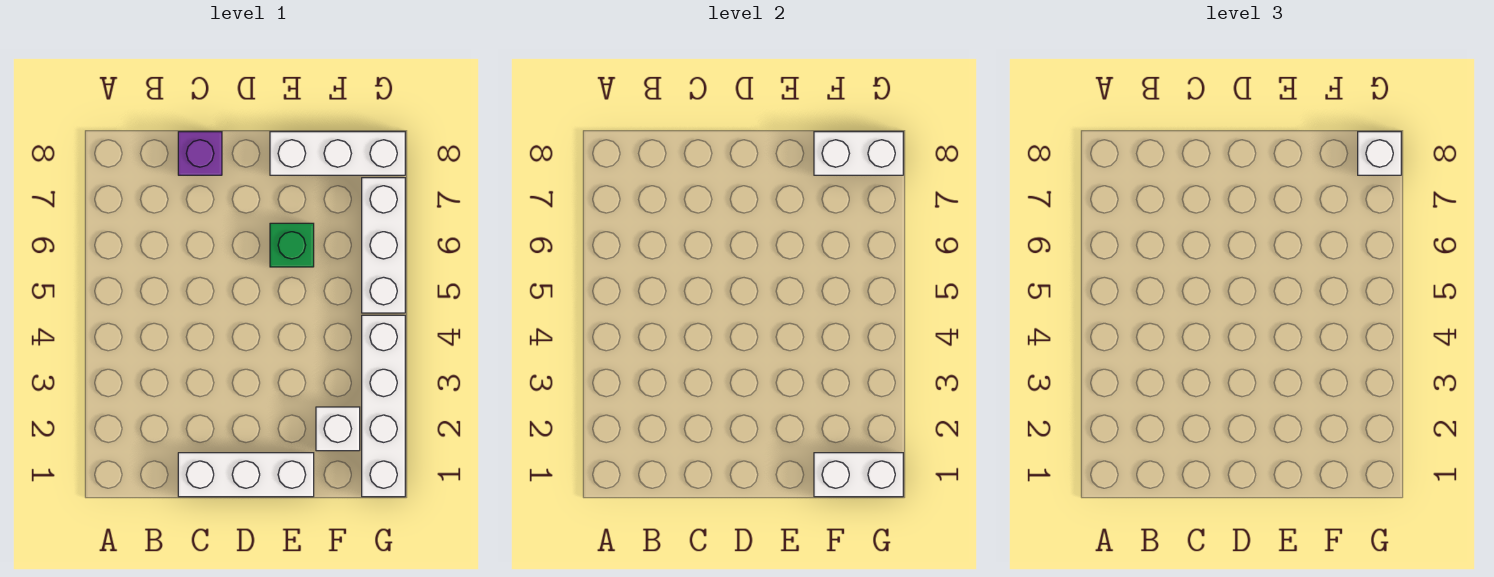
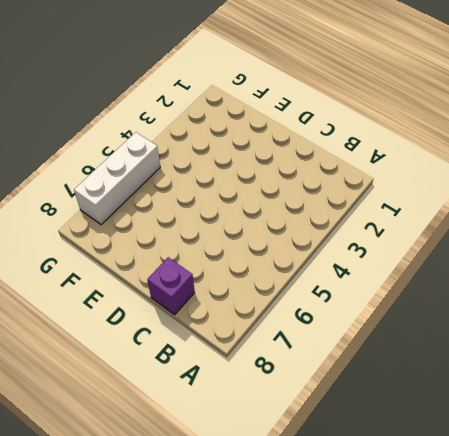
none -> white 1x3 brick [178,453,314,497]
none -> green 1x1 brick [270,223,314,267]

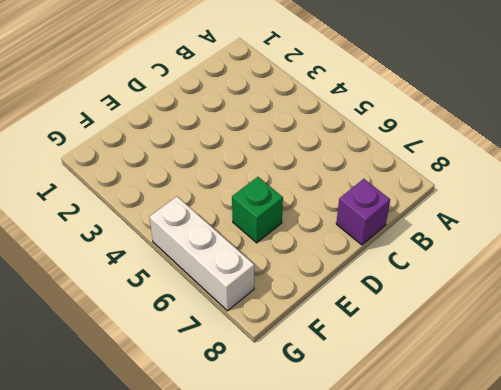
none -> white 1x3 brick [178,453,314,497]
none -> white 1x3 brick [270,132,405,175]

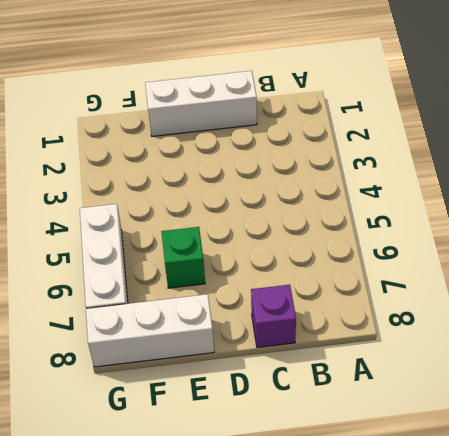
none -> white 1x1 brick [316,407,360,451]
none -> white 1x4 brick [362,315,405,497]

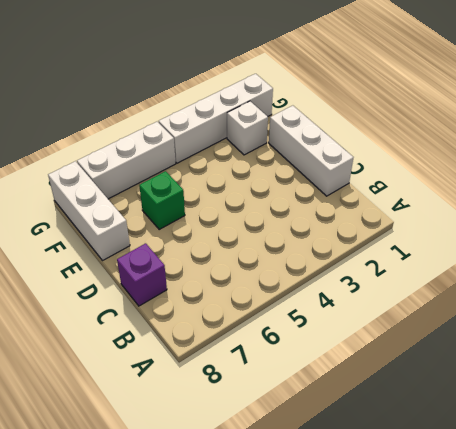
none -> white 1x2 brick [814,453,903,497]
none -> white 1x2 brick [814,132,903,175]

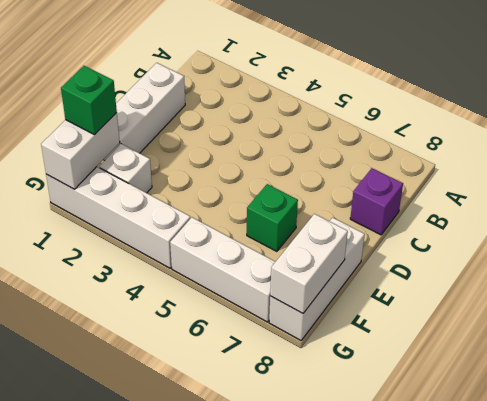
green 1x1 brick [61,66,117,135] -> none
none -> white 1x1 brick [1358,132,1401,175]

